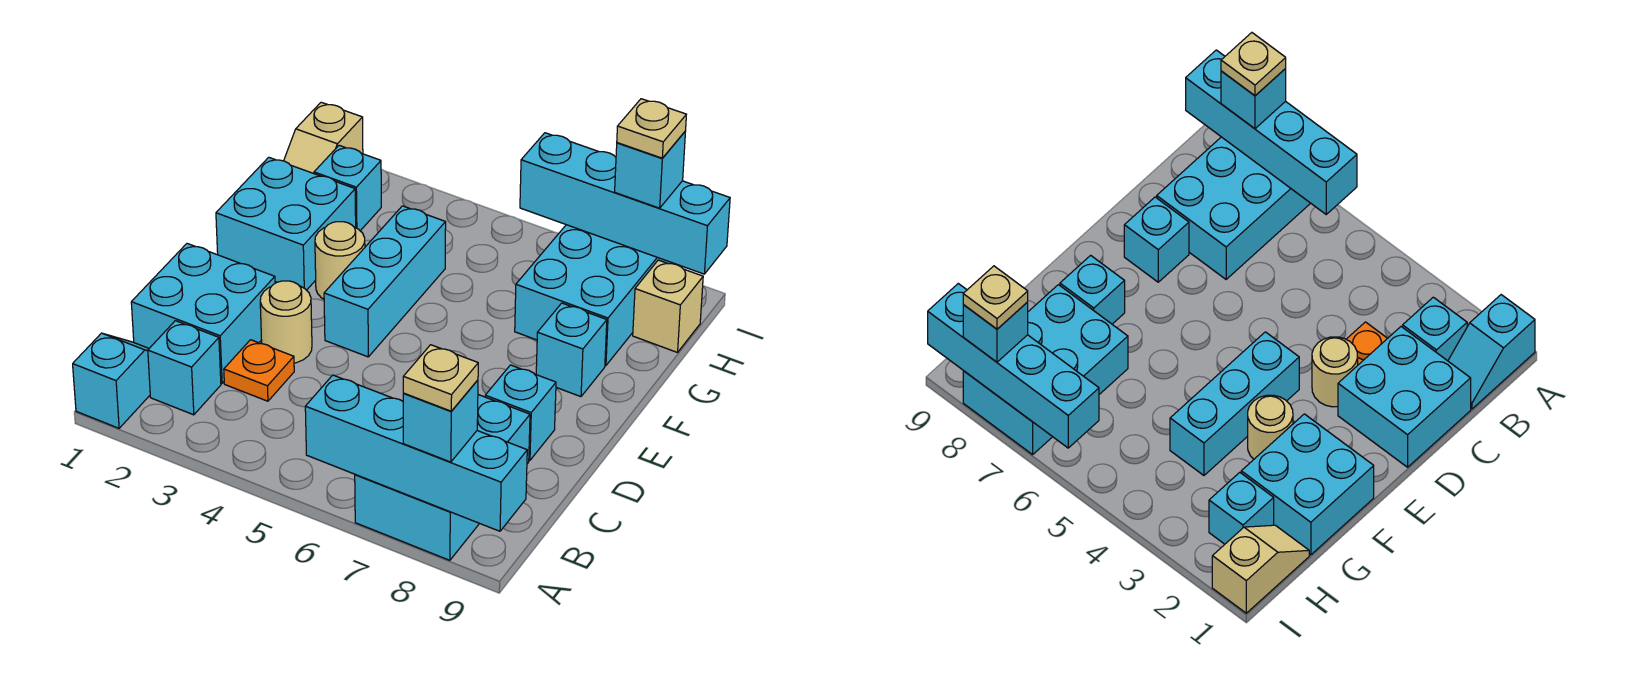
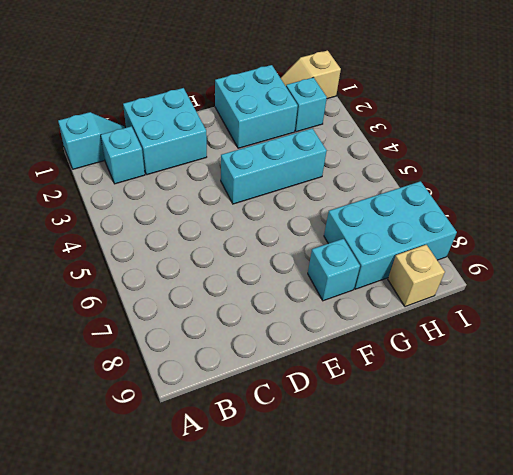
none -> cyan 2x3 brick [355,395,530,560]
none -> orange 1x1 plate [224,340,294,401]
none -> tan 1x1 round brick [260,281,312,363]

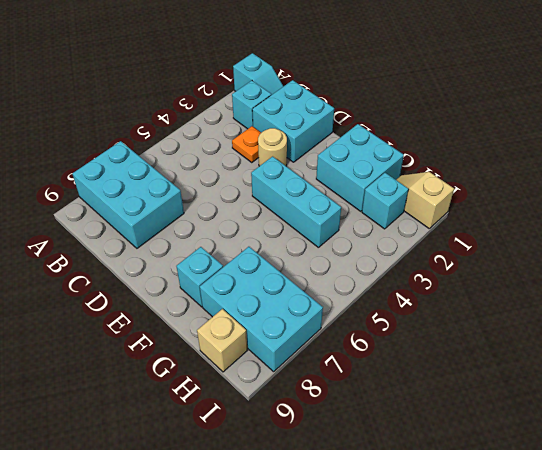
none -> cyan 1x1 brick [485,365,556,460]
none -> tan 1x1 round brick [315,222,365,299]
none -> cyan 1x4 brick [305,375,527,531]

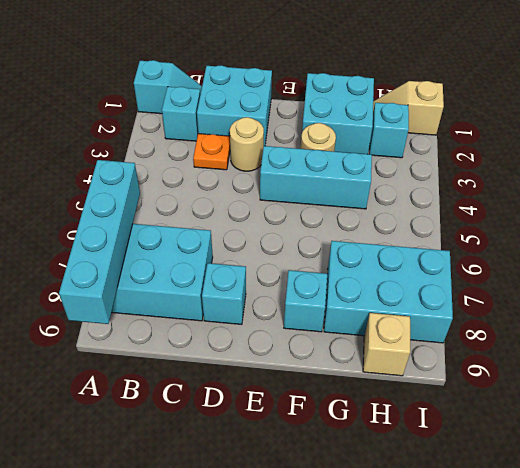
none -> cyan 1x4 brick [520,133,730,274]
none -> cyan 1x1 brick [403,380,478,462]
none -> cyan 1x1 brick [615,131,686,208]

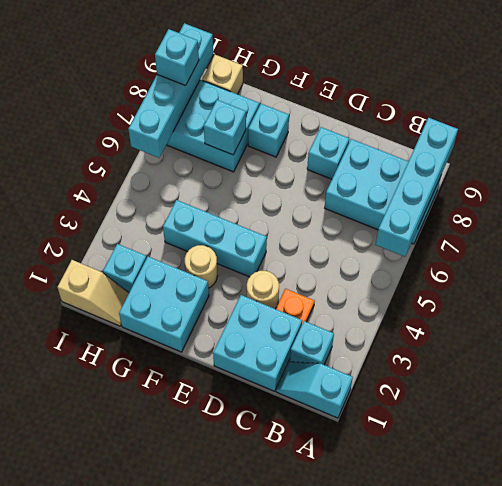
cyan 1x1 brick [204,100,246,155] -> cyan 1x1 brick moved to [403,380,478,462]
none -> tan 1x1 plate [403,345,478,411]
none -> tan 1x1 plate [617,99,686,158]

